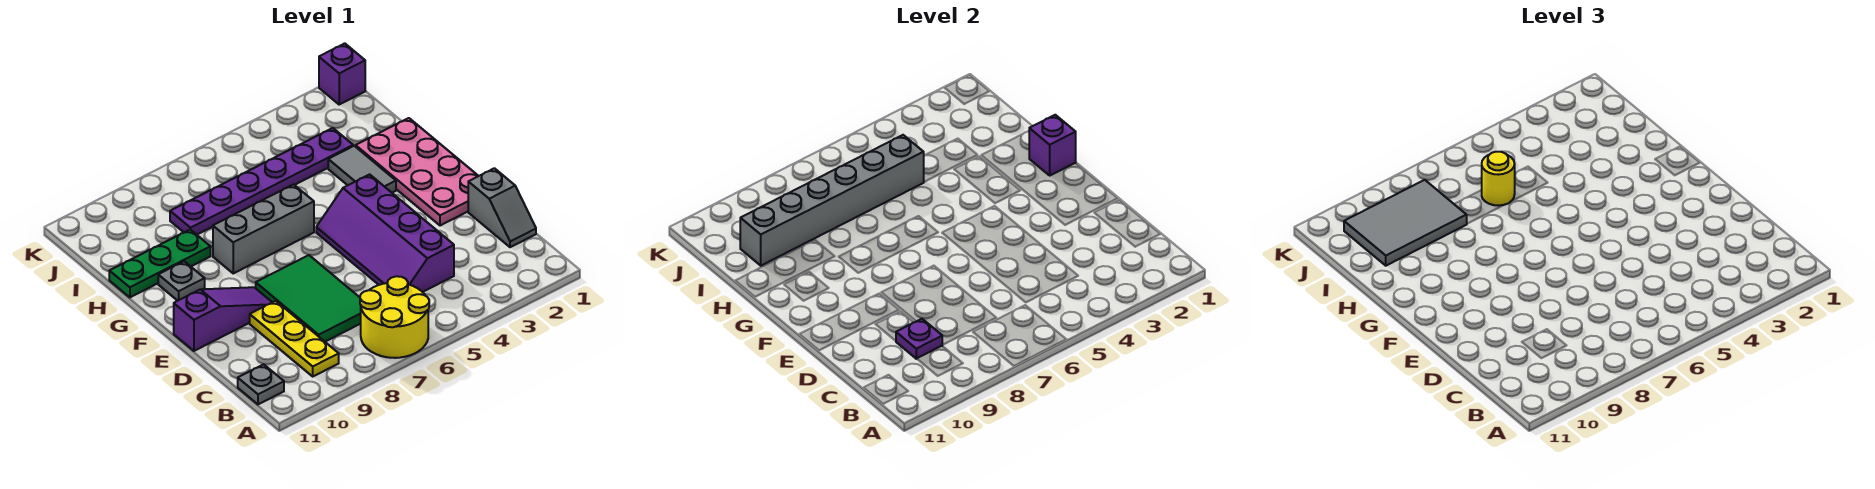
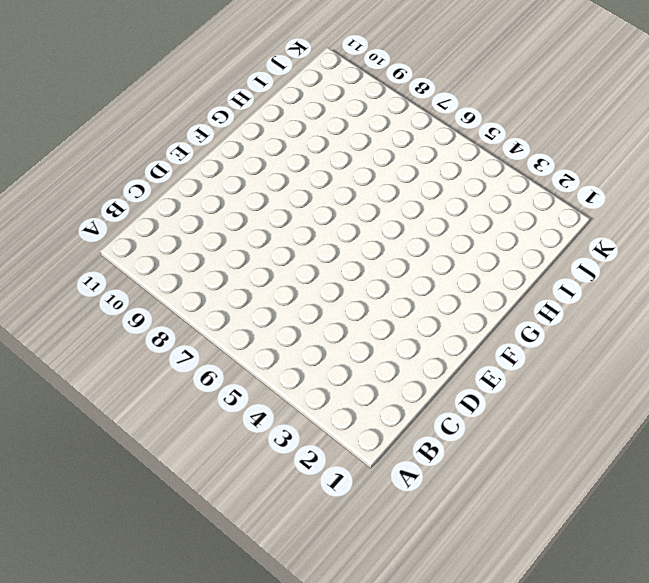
none -> yellow 2x2 round brick [360,276,429,358]
none -> yellow 1x3 plate [250,301,339,376]
none -> grey 1x1 plate [238,364,284,404]

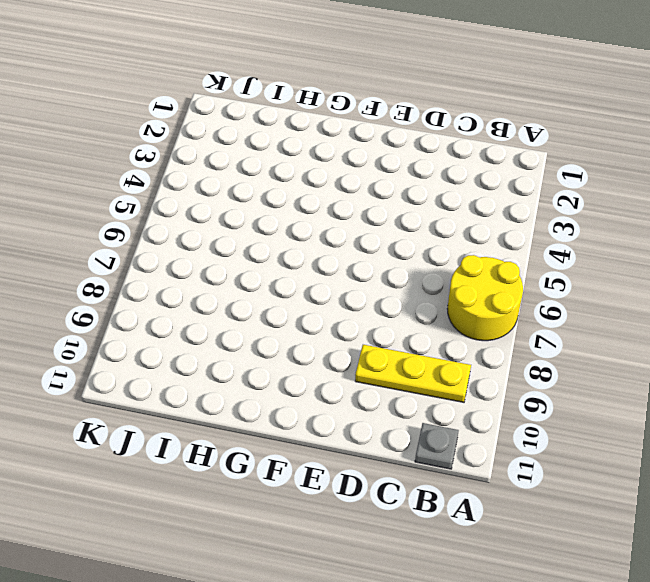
none -> grey 1x2 slope [468,168,536,247]
none -> purple 2x4 slope [316,174,454,292]
none -> green 2x3 tile [256,255,361,342]

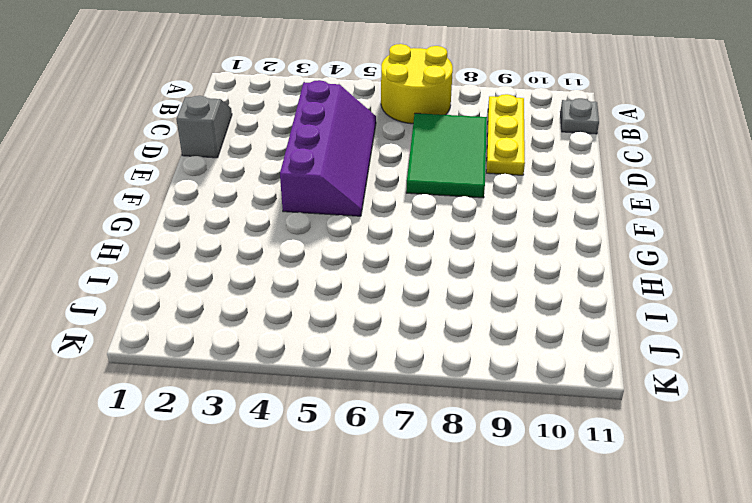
none -> pink 2x4 plate [356,118,478,226]
none -> purple 1x3 slope [174,287,272,351]
none -> grey 1x2 tile [328,146,396,193]

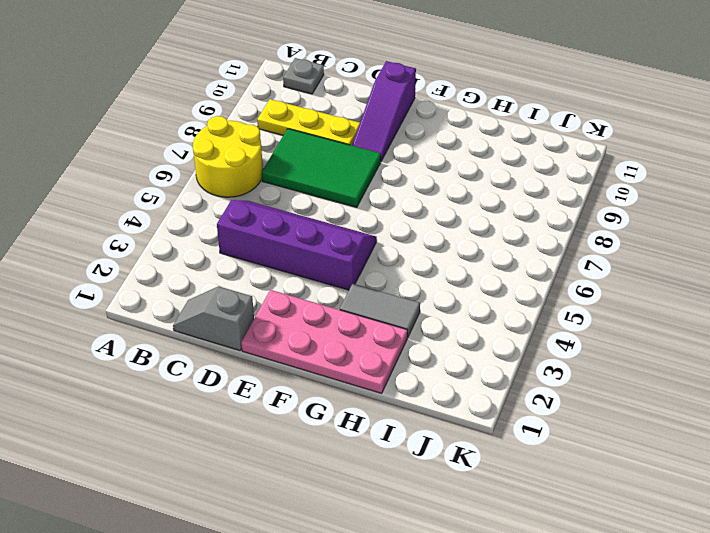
none -> grey 1x3 brick [213,185,314,273]
none -> grey 1x1 plate [158,261,205,301]
none -> green 1x3 plate [109,230,211,297]

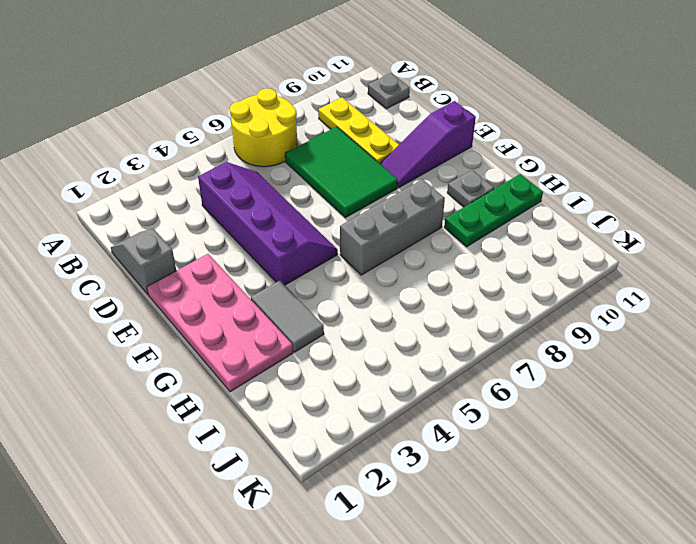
none -> purple 1x6 plate [170,128,353,235]
none -> purple 1x1 brick [319,43,365,104]
none -> purple 1x1 plate [896,319,942,359]

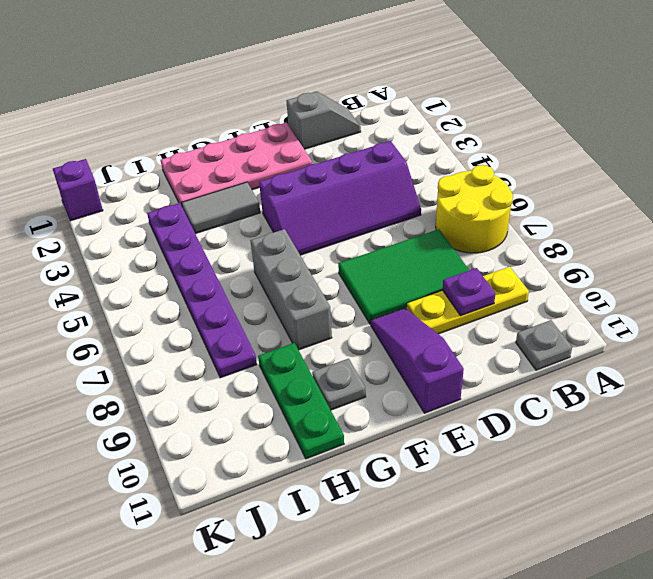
none -> purple 1x1 brick [1029,115,1076,175]
none -> grey 1x6 brick [740,135,924,266]
none -> yellow 1x1 round brick [1482,152,1515,206]

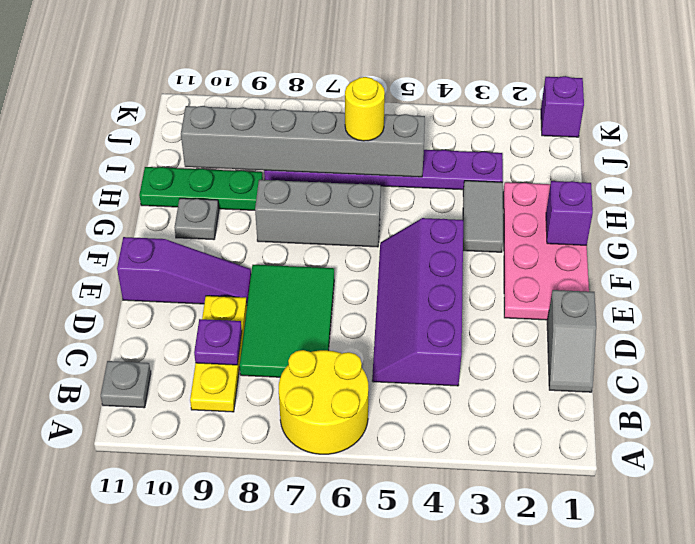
none -> grey 2x3 tile [1344,180,1467,266]

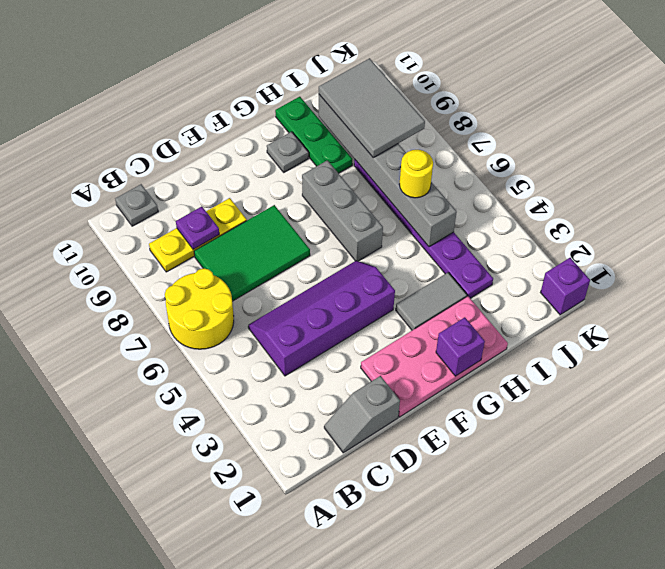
none -> purple 1x3 slope [174,287,272,351]

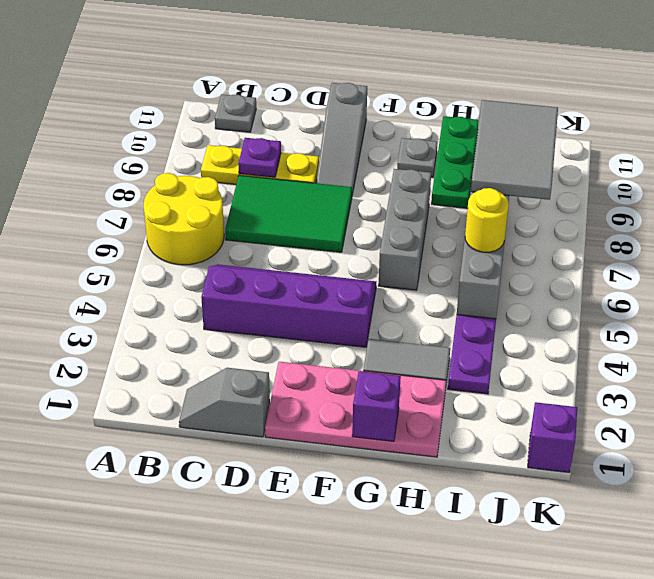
grey 1x3 slope [316,83,367,194] -> purple 1x3 slope [174,287,272,351]

